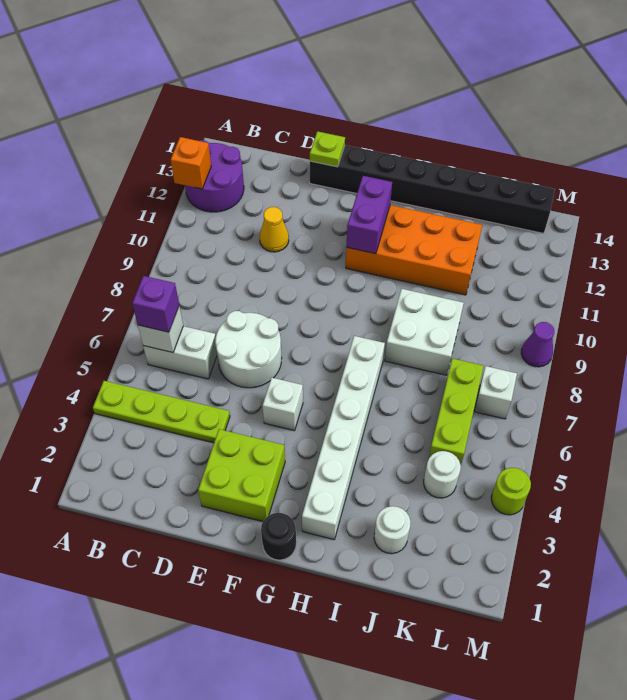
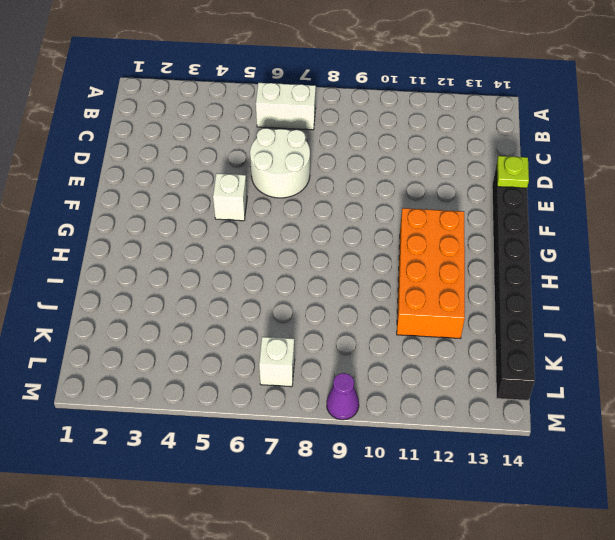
white 1x2 brick [256,83,316,130] -> white 1x2 brick turned to [143,326,217,379]
none -> lime 1x4 plate [93,381,230,443]
none -> purple 2x2 round brick [185,140,244,212]
none -> yellow 1x1 cone [260,207,289,252]

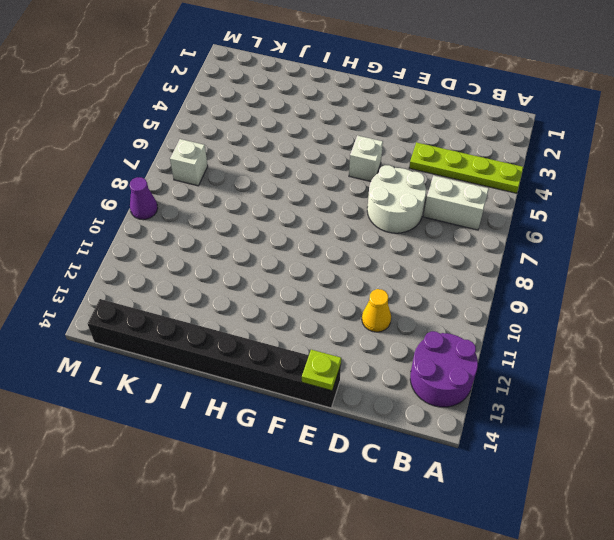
none -> lime 2x2 brick [198,429,285,522]
none -> black 1x1 round brick [261,513,296,560]
none -> orange 2x4 brick [346,205,482,295]

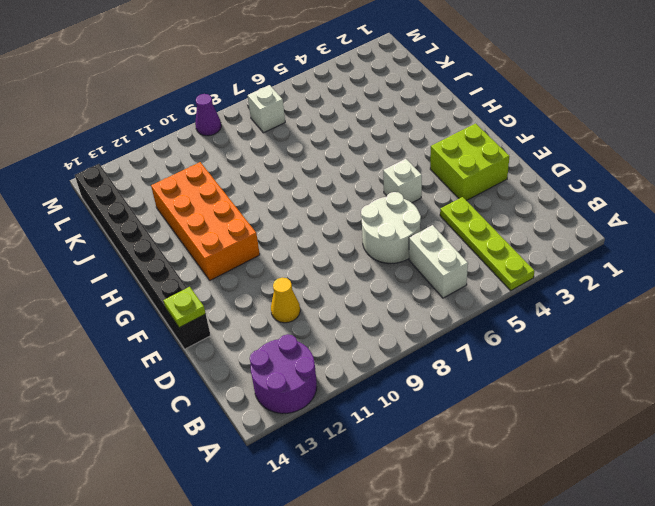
none -> black 1x1 round brick [261,513,296,560]
none -> white 1x6 brick [302,336,385,540]
none -> white 2x2 brick [385,289,464,375]

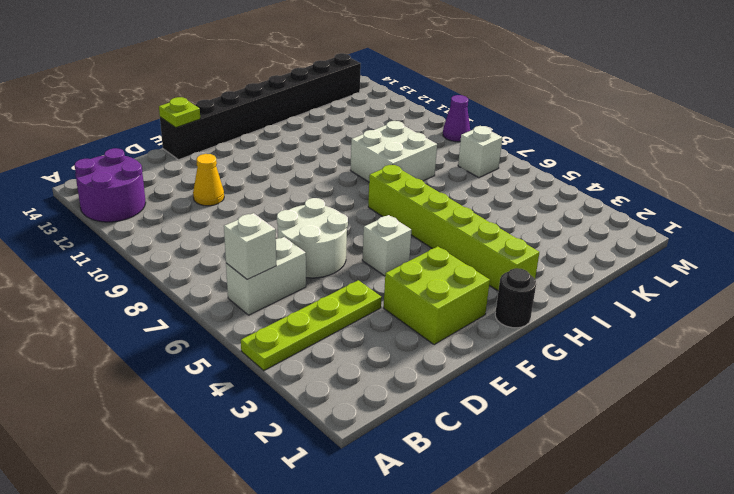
lime 1x6 brick [368,165,539,291] -> white 1x6 brick [302,336,385,540]
none -> orange 2x4 brick [346,205,482,295]
none -> white 1x1 round brick [374,506,411,554]
none -> white 1x1 round brick [424,451,461,498]

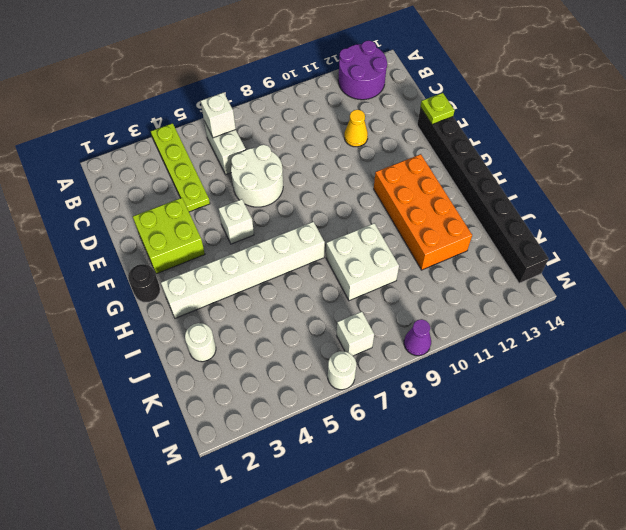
white 1x1 round brick [328,351,356,390] -> white 1x1 round brick moved to [424,451,461,498]
none -> lime 1x3 brick [429,358,484,465]
none -> lime 1x1 round brick [491,468,531,515]
none -> orange 1x1 brick [171,137,211,189]

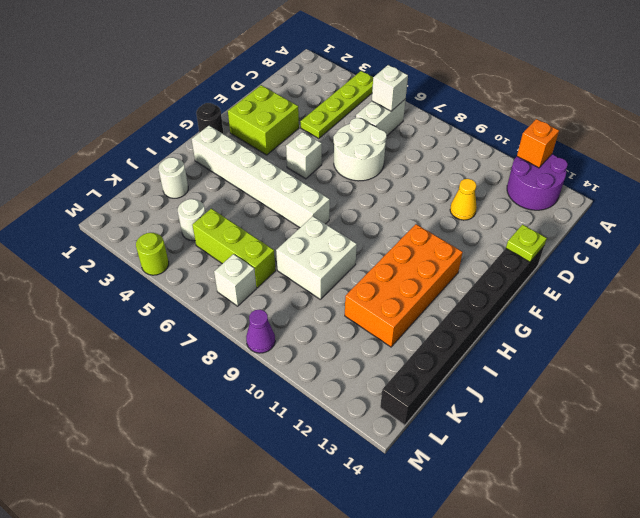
none -> purple 1x2 brick [346,176,392,254]
none -> purple 1x1 brick [132,276,179,332]

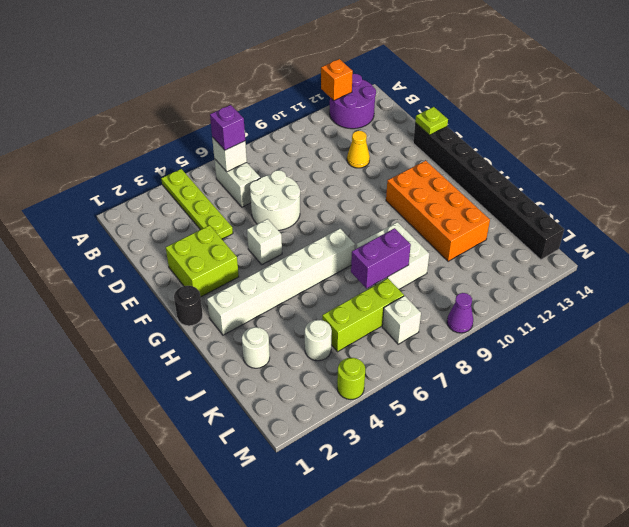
purple 1x2 brick [351,228,411,289] -> purple 1x2 brick moved to [346,176,392,254]

